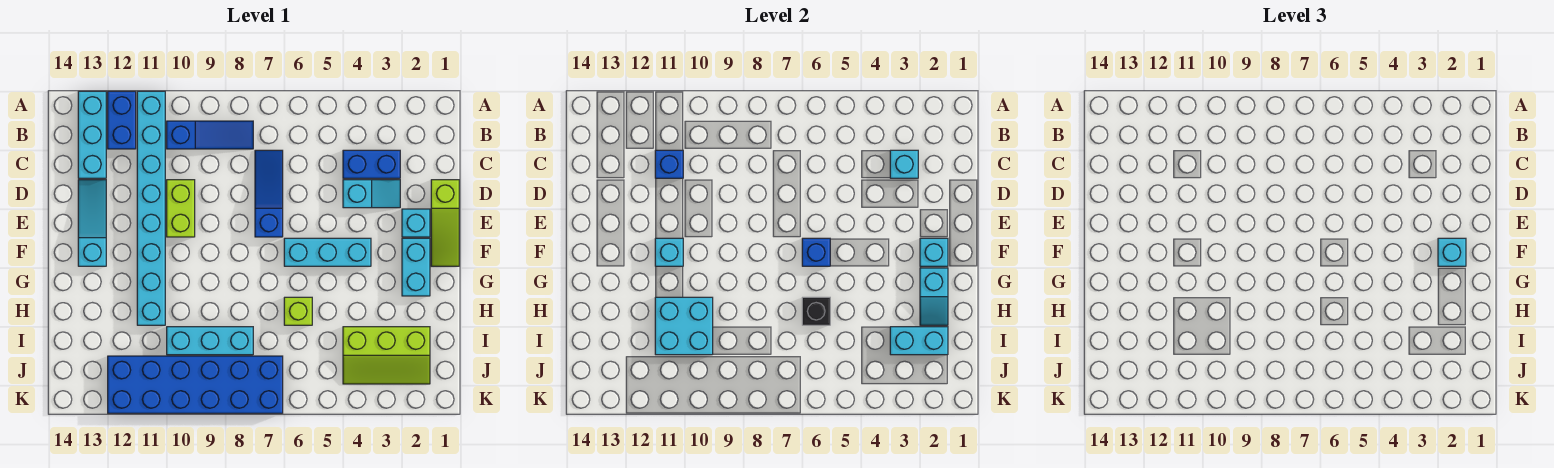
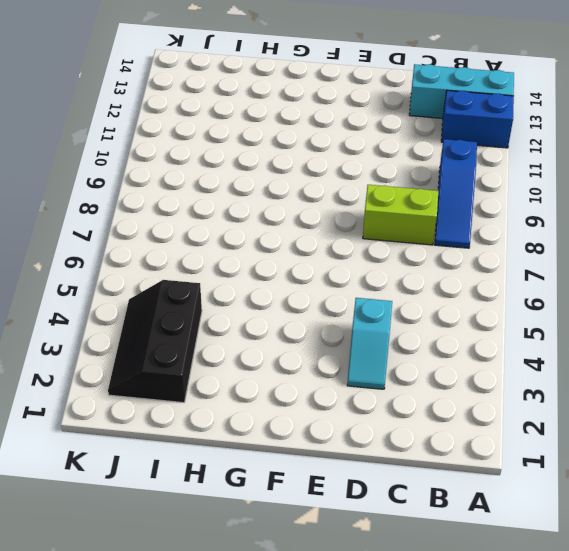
lime 1x2 brick [363,185,438,245] -> lime 1x2 brick moved to [167,180,195,237]
black 2x3 slope [108,280,202,403] -> lime 2x3 slope [343,327,430,384]
none -> cyan 1x8 brick [137,91,165,325]
none -> blue 1x2 brick [343,150,400,178]
none -> blue 1x3 slope [255,150,283,237]

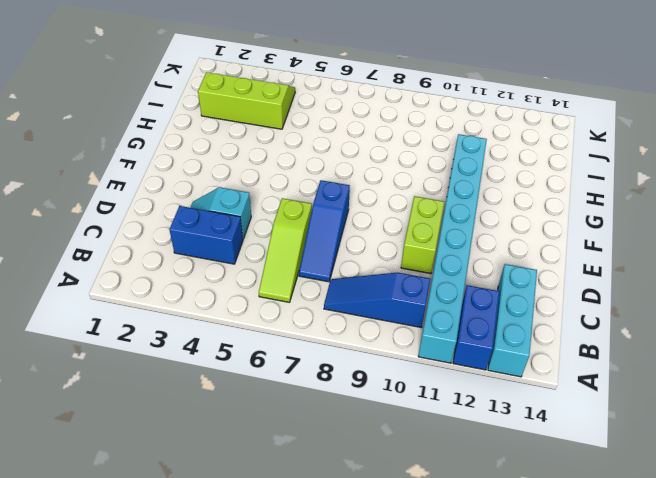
lime 1x3 slope [259,198,312,302] -> lime 1x3 slope turned to [431,180,459,266]
none -> cyan 1x3 slope [78,180,106,266]
none -> cyan 1x1 brick [402,209,430,237]
none -> cyan 1x2 brick [402,238,430,296]

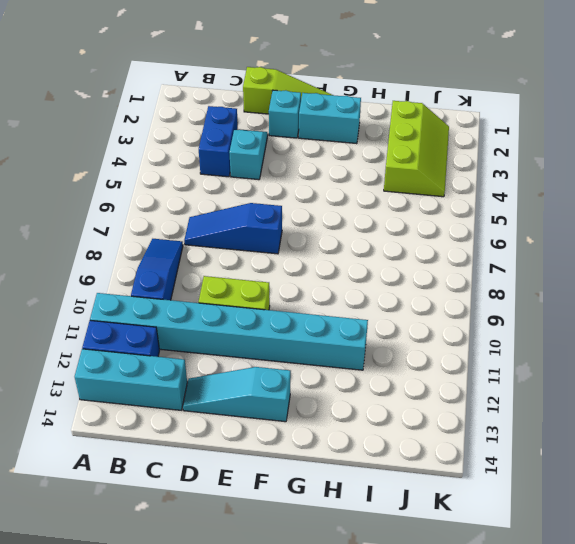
none -> cyan 1x3 brick [284,238,371,266]
none -> lime 1x1 brick [284,297,312,325]
none -> cyan 1x3 brick [167,327,253,355]

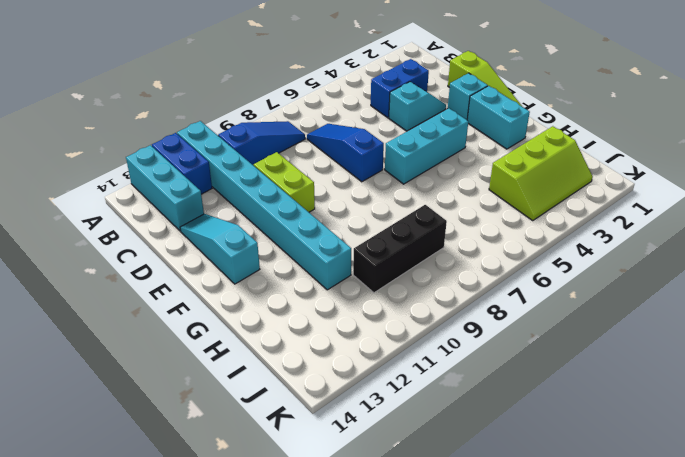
black 1x3 brick [353,205,447,293] -> cyan 1x3 brick [167,327,253,355]
none -> lime 1x1 brick [284,297,312,325]
none -> blue 2x6 brick [108,356,283,413]
none -> cyan 1x1 brick [890,150,918,178]

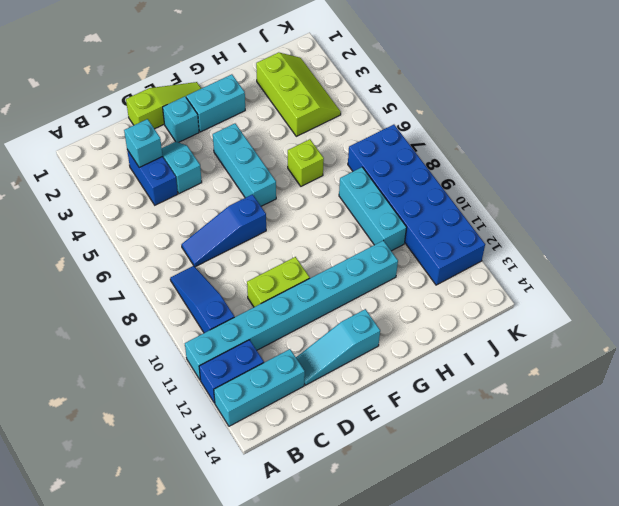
none -> blue 1x1 brick [655,150,683,178]
none -> cyan 1x1 brick [920,238,948,266]
none -> blue 1x1 brick [802,238,830,266]

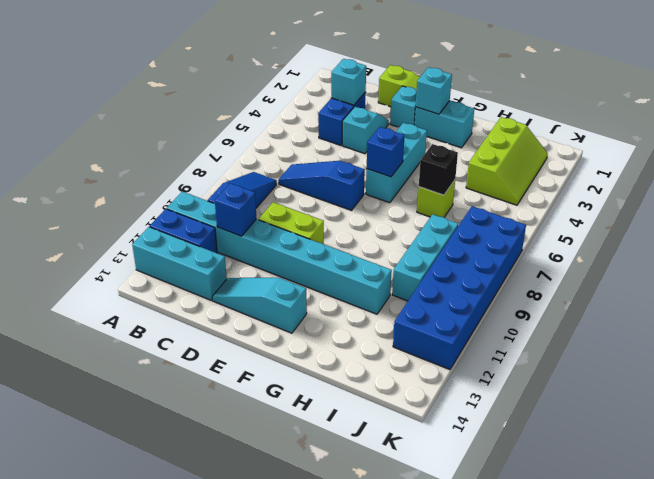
none -> cyan 1x1 brick [655,238,683,266]
none -> cyan 1x2 slope [920,268,948,325]
none -> cyan 2x2 brick [655,297,713,355]

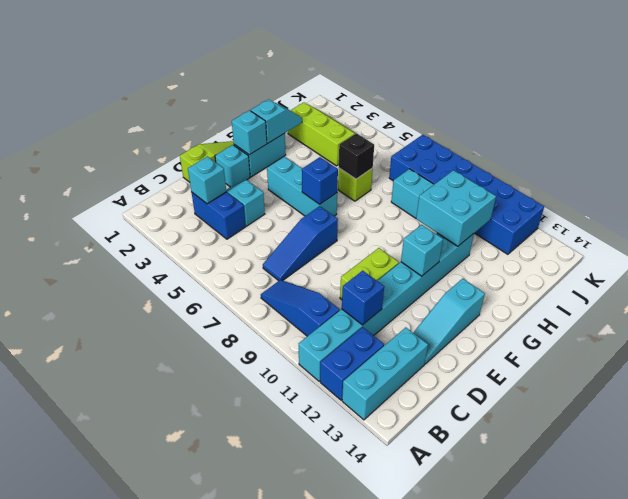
none -> cyan 1x2 brick [890,327,948,355]
none -> cyan 1x1 brick [1438,238,1466,266]

